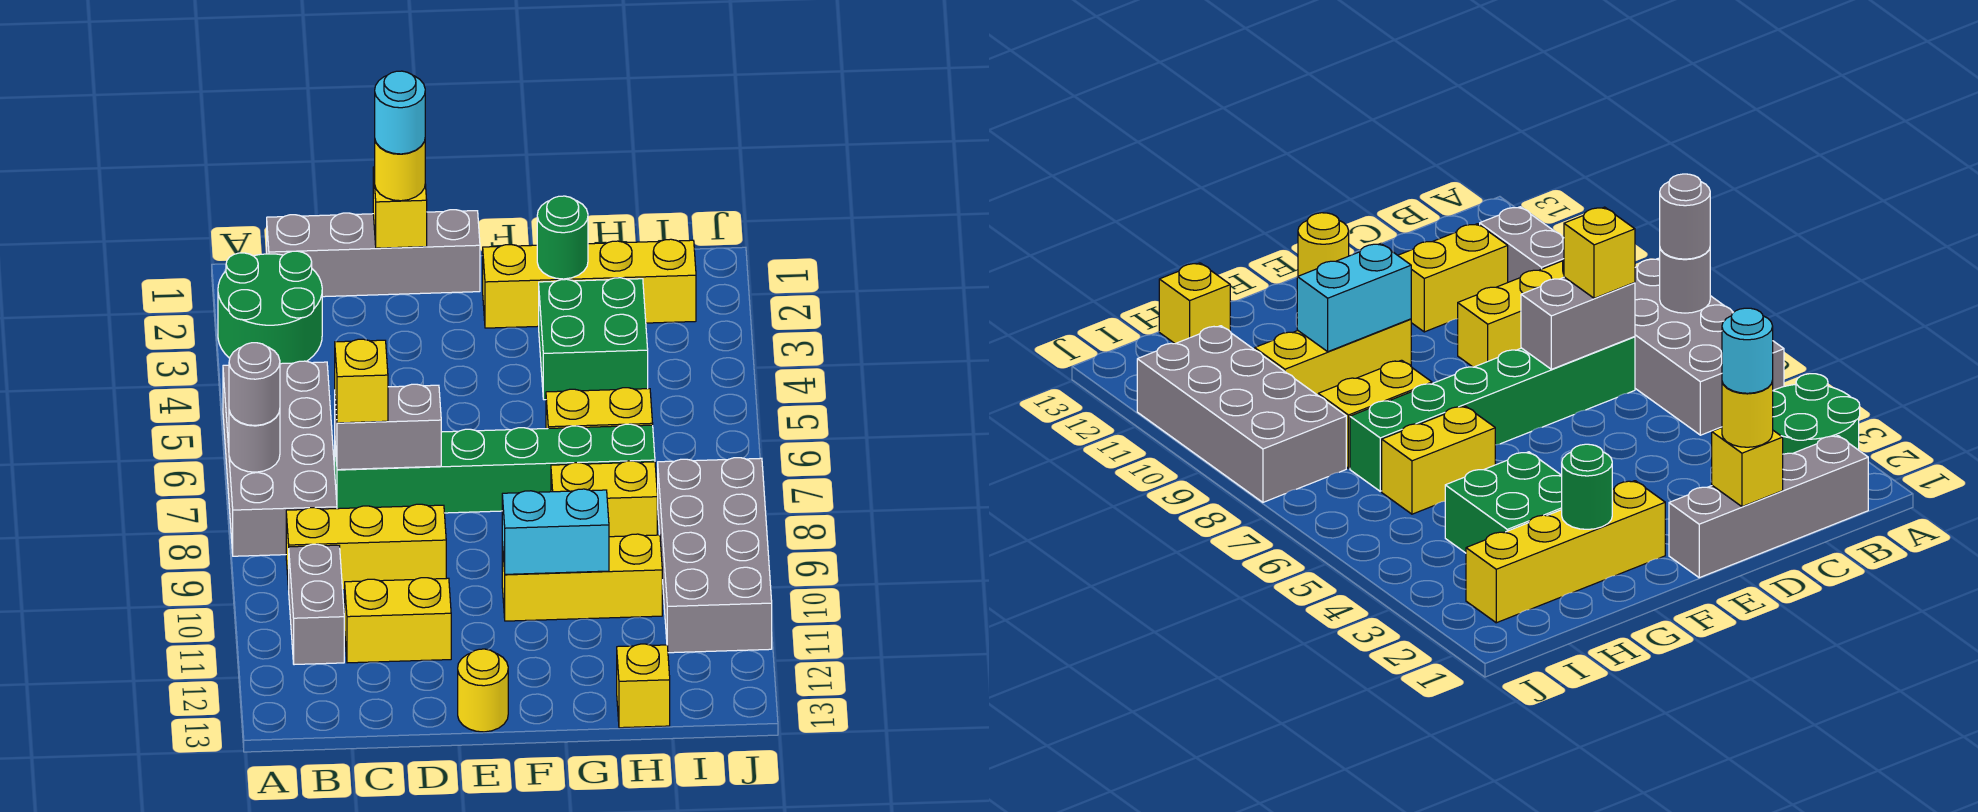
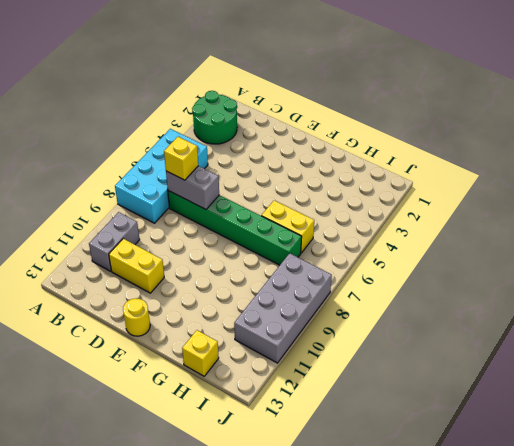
cyan 2x4 brick [115,129,208,223] -> grey 2x4 brick [223,361,337,556]
none -> grey 1x4 brick [267,210,480,297]
none -> yellow 1x3 brick [286,504,446,590]
none -> yellow 1x4 brick [483,239,696,328]

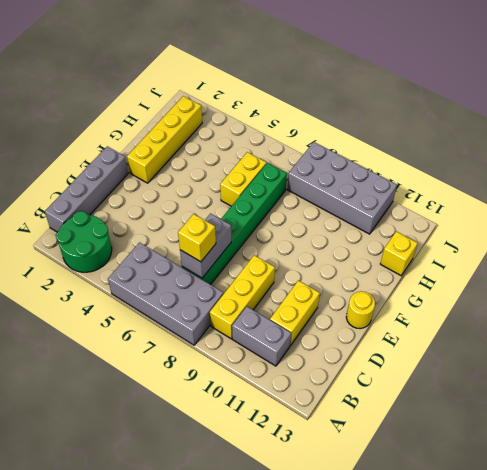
none -> yellow 1x3 brick [502,534,662,621]
none -> green 2x2 brick [539,278,648,400]
none -> yellow 1x2 brick [551,461,657,537]

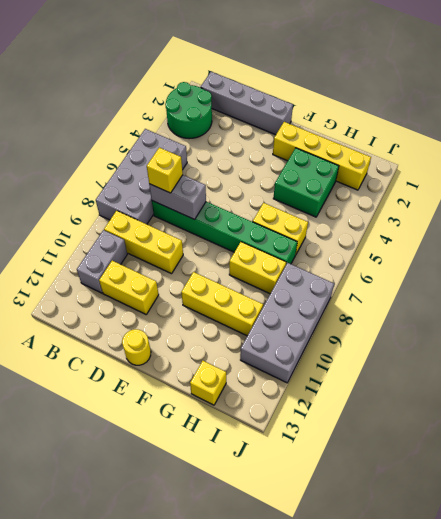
none -> grey 1x1 round brick [229,410,280,472]
none -> yellow 1x1 brick [373,167,427,248]
none -> cyan 1x2 brick [502,489,609,574]

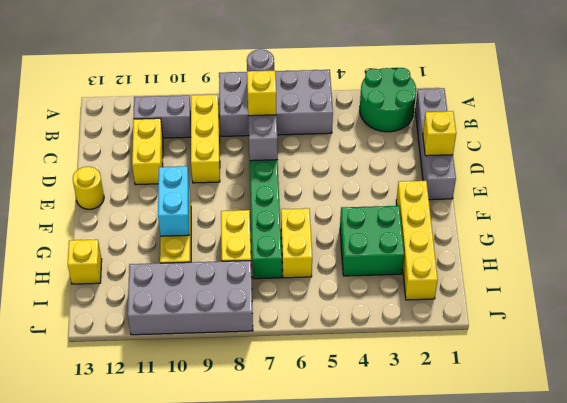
none -> green 1x1 round brick [537,196,588,279]
none -> grey 1x1 round brick [229,343,280,425]
none -> yellow 1x1 round brick [375,141,425,201]

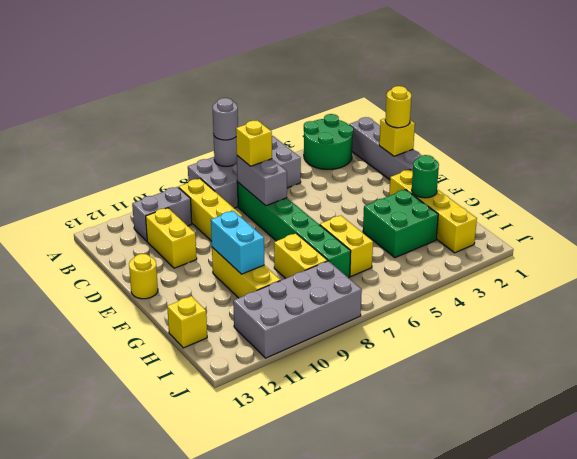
none -> cyan 1x1 round brick [375,71,425,154]

